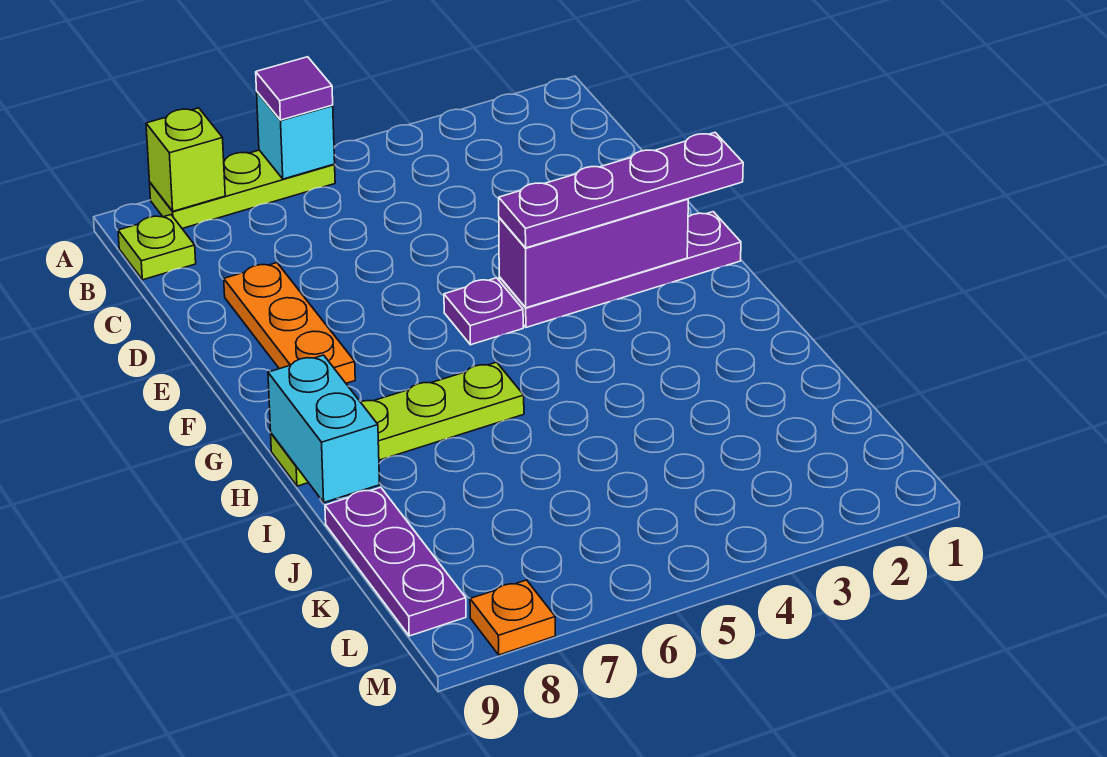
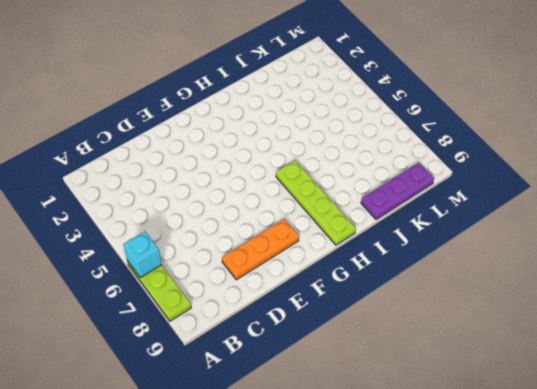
none -> lime 1x1 plate [118,215,196,280]
none -> purple 1x4 plate [499,212,741,327]
none -> purple 1x1 plate [444,278,523,345]

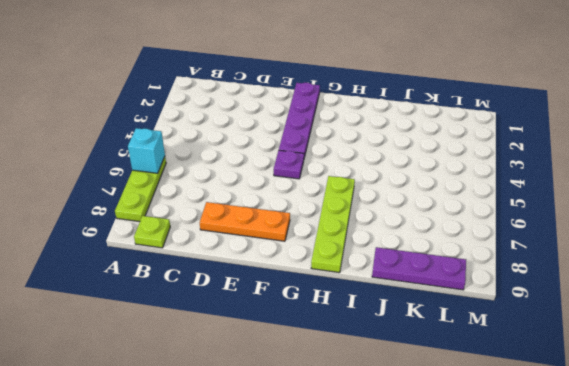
none -> orange 1x1 plate [470,580,555,655]
none -> lime 1x1 brick [146,108,225,211]
none -> purple 1x3 brick [499,199,688,308]

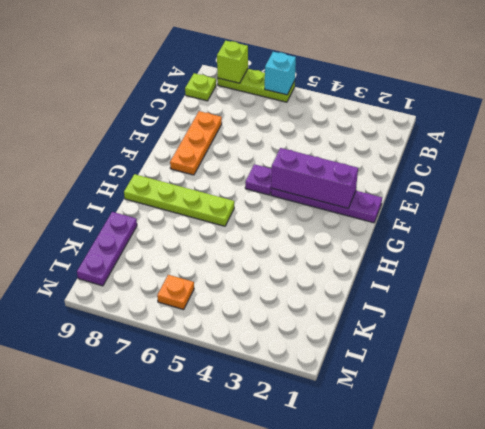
orange 1x1 plate [157,275,194,310] -> orange 1x1 plate moved to [470,580,555,655]
none -> cyan 1x2 brick [268,355,380,502]
none -> purple 1x1 tile [256,57,333,120]
none -> purple 1x4 plate [499,133,743,248]

